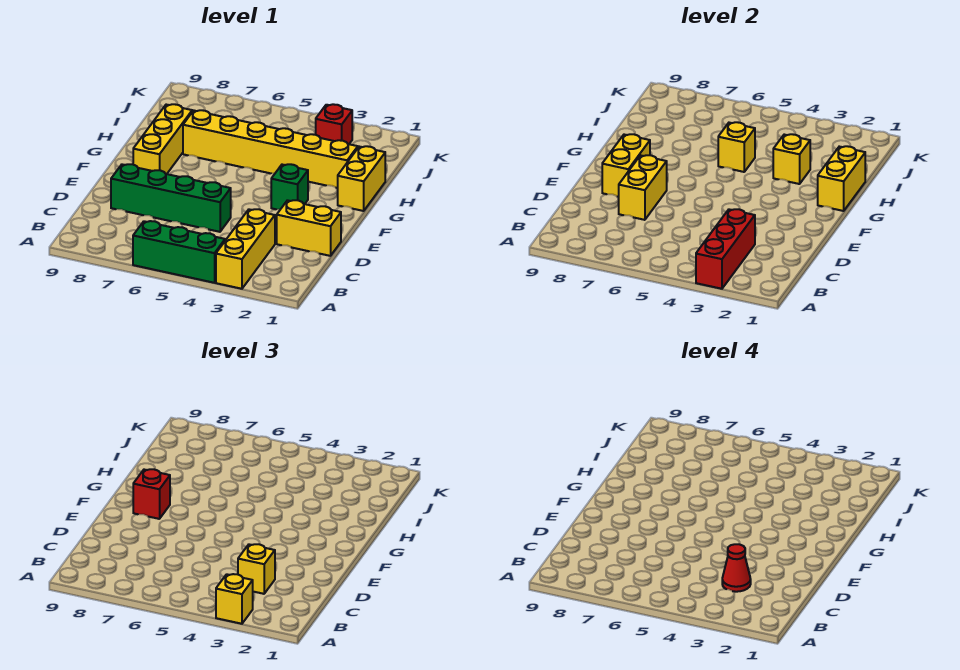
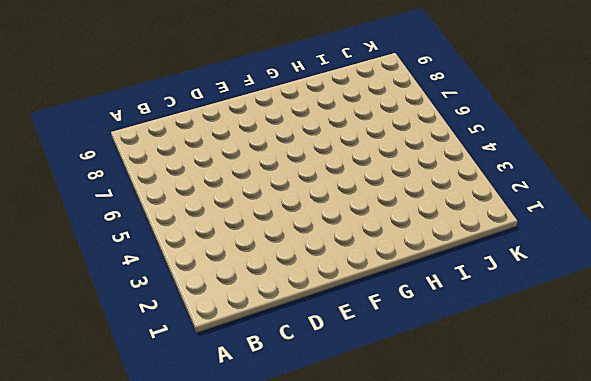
none -> yellow 1x3 brick [216,209,275,289]
none -> green 1x3 brick [133,221,225,283]
none -> yellow 1x2 brick [277,200,341,256]

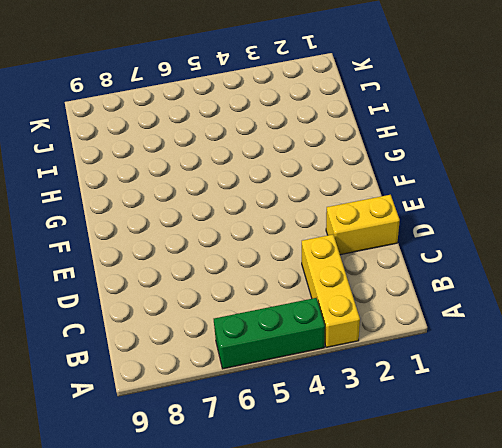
none -> green 1x4 brick [111,164,231,232]
none -> green 1x1 brick [271,164,308,209]
none -> yellow 1x3 brick [133,104,192,174]

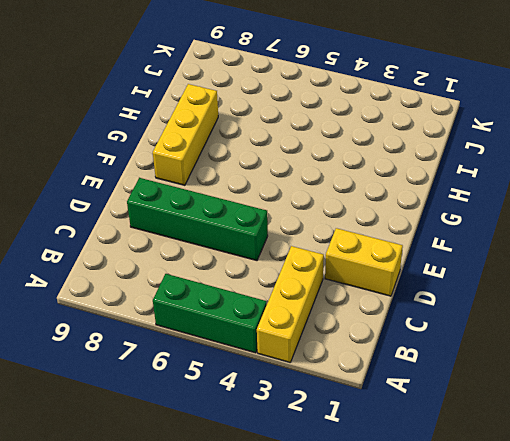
none -> green 1x1 brick [271,164,308,209]
none -> yellow 1x2 brick [338,146,385,211]
none -> yellow 1x6 brick [183,110,358,188]

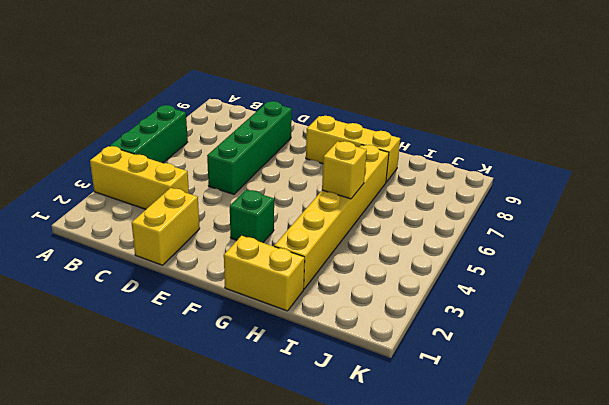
none -> red 1x1 brick [315,104,352,144]
none -> red 1x3 brick [696,209,755,289]
none -> yellow 1x2 brick [619,155,667,220]

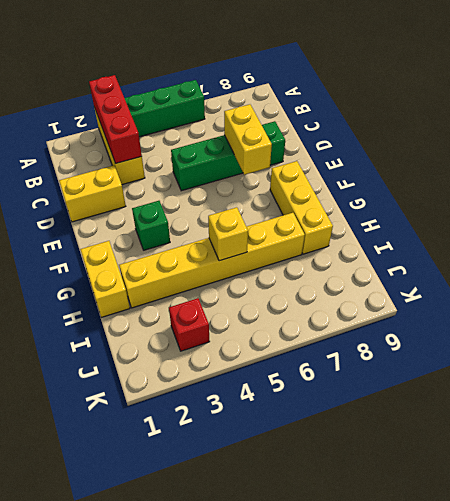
none -> yellow 1x2 brick [602,134,650,197]
none -> yellow 1x2 brick [818,146,865,211]
none -> yellow 1x1 brick [773,134,810,184]

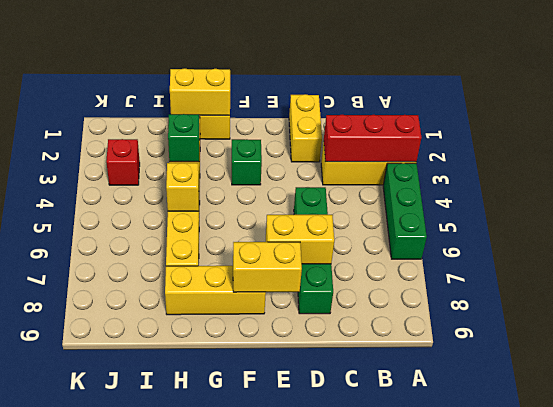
green 1x1 brick [168,114,200,162] -> yellow 1x1 brick [773,134,810,184]
none -> yellow 1x1 brick [216,574,253,624]
none -> yellow 1x1 brick [238,544,275,594]
none -> red 1x1 brick [133,469,170,519]

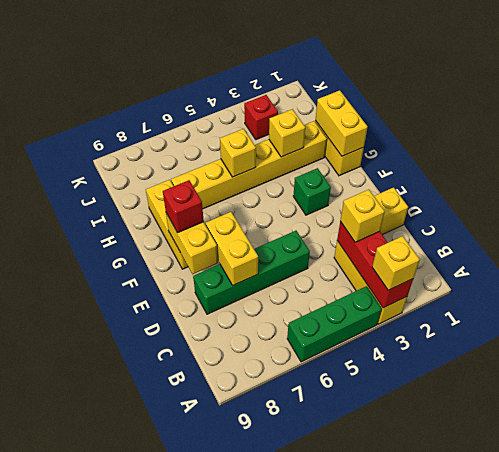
none -> red 1x1 cone [722,544,751,592]

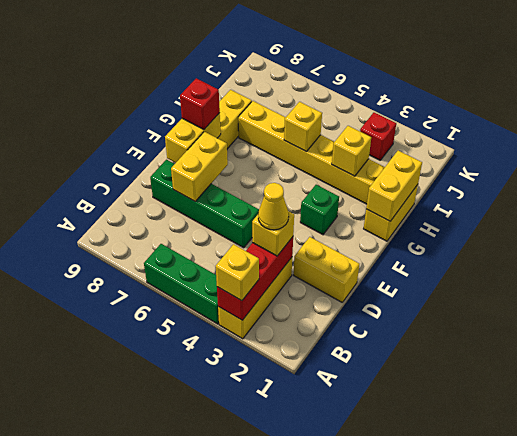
yellow 1x1 cone [258,183,289,230] -> red 1x1 cone [722,544,751,592]

